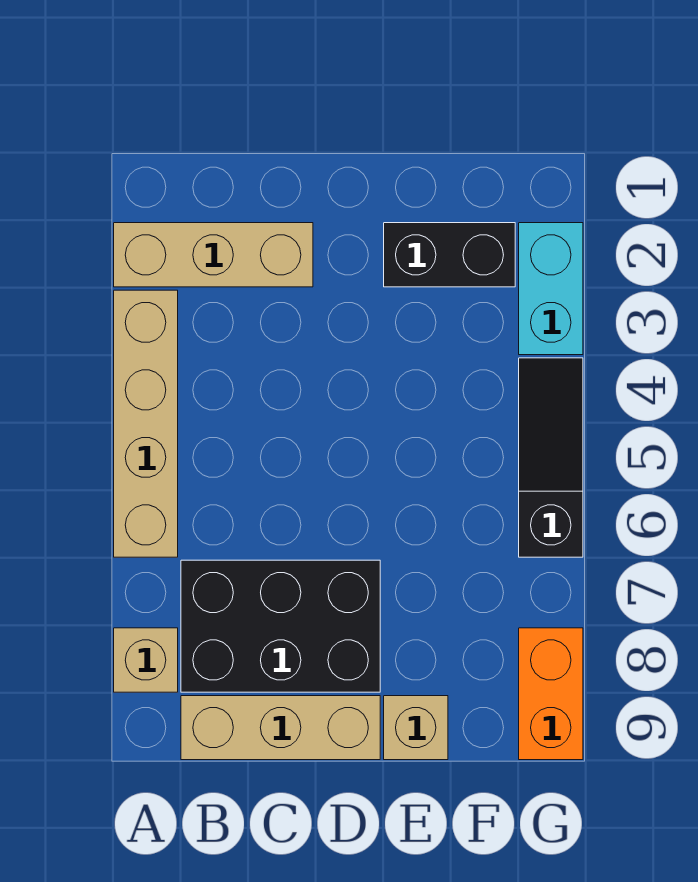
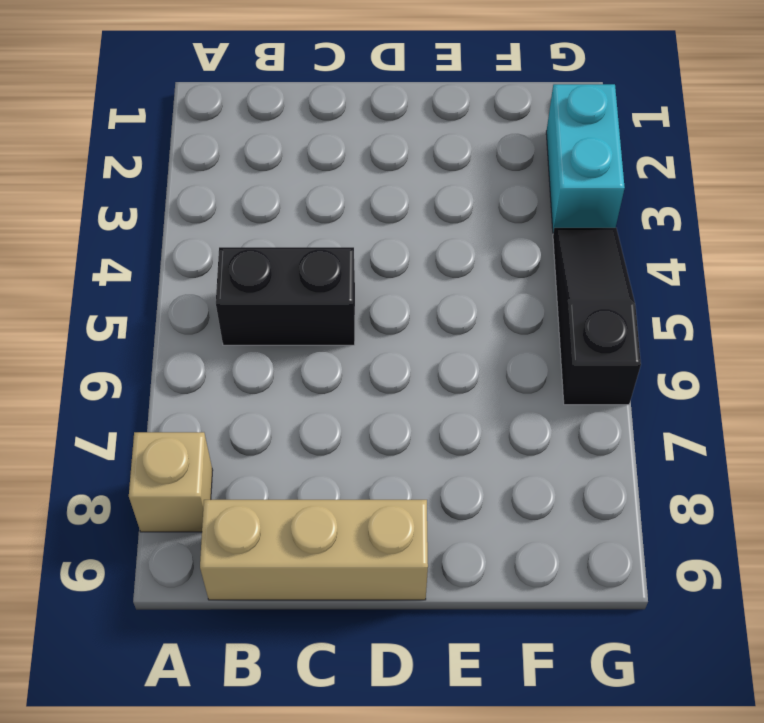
black 1x2 brick [216,247,355,345] -> black 1x2 brick moved to [384,223,515,287]
none -> tan 1x3 brick [114,223,313,287]
none -> tan 1x4 brick [114,290,178,557]

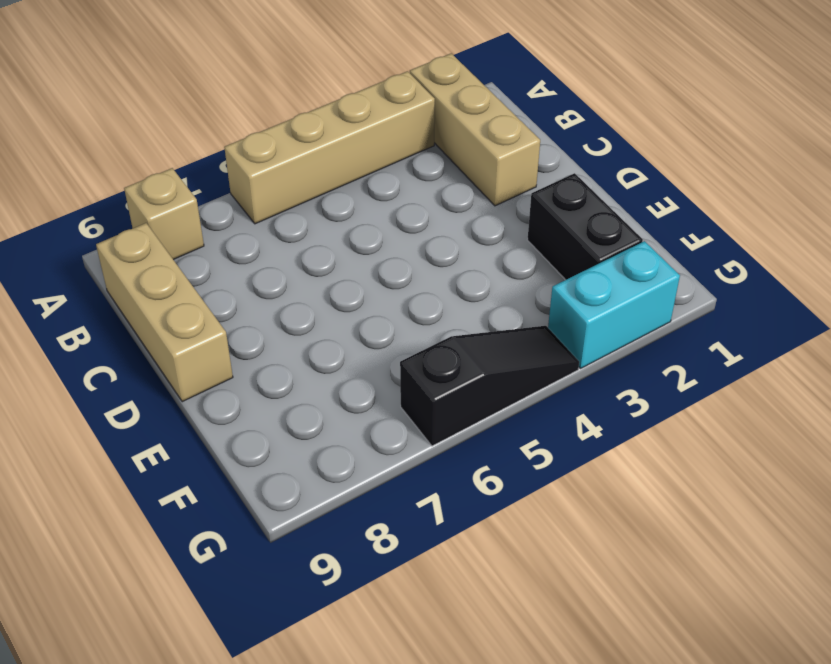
none -> black 2x3 brick [181,560,380,692]
none -> tan 1x1 brick [384,696,448,760]

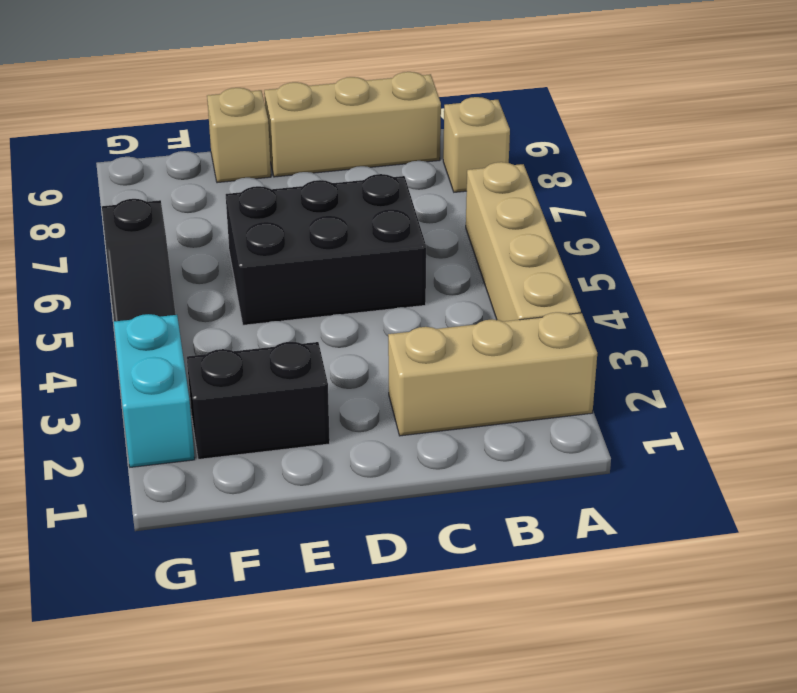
black 2x3 brick [226,174,426,325] -> black 2x3 brick moved to [181,560,380,692]
none -> orange 1x2 brick [519,628,583,760]

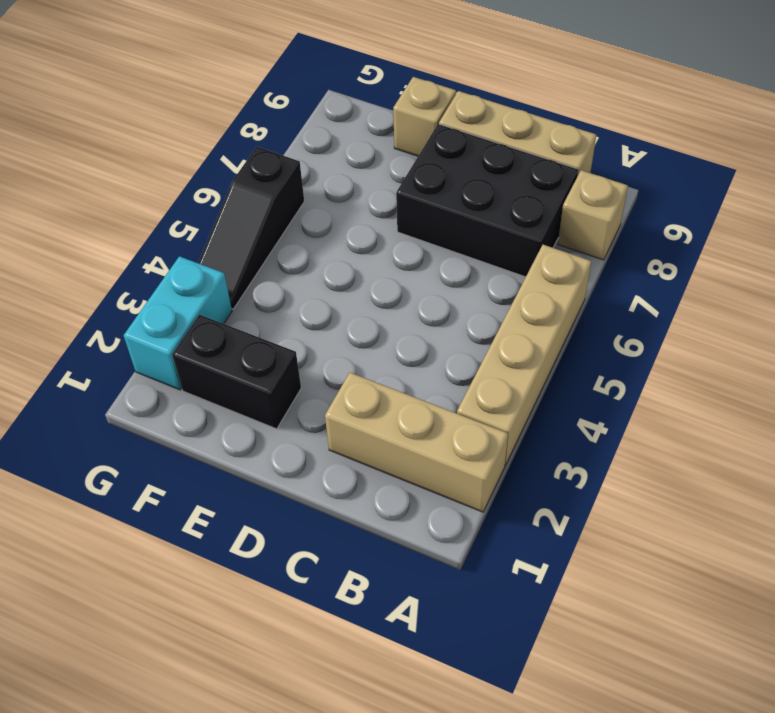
none -> orange 1x2 brick [519,628,583,760]

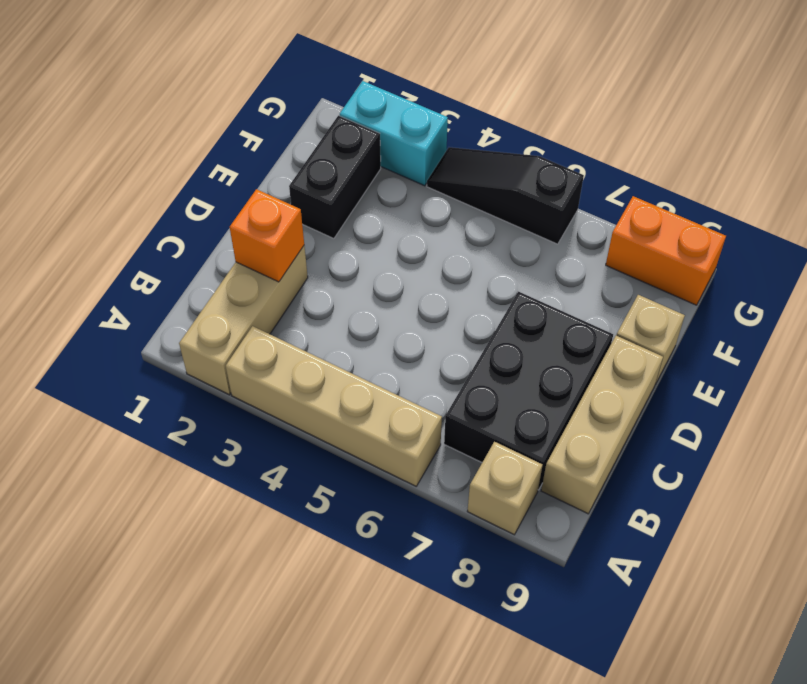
orange 1x1 brick [230,189,304,282] -> none

